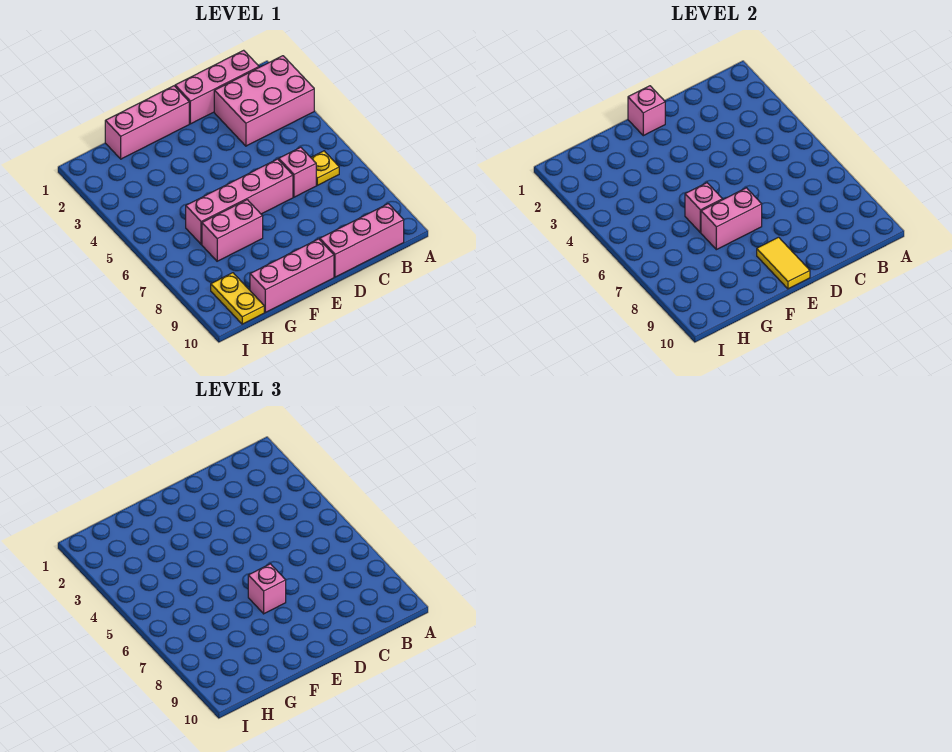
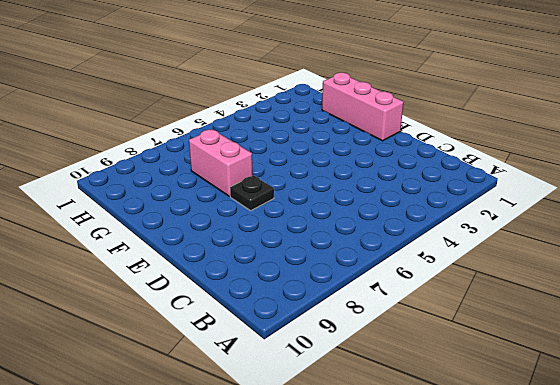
black 1x1 plate [230,176,274,211] -> none
none -> pink 2x3 brick [214,56,314,146]
none -> pink 1x3 brick [175,50,259,124]
none -> yellow 1x1 plate [311,151,339,185]

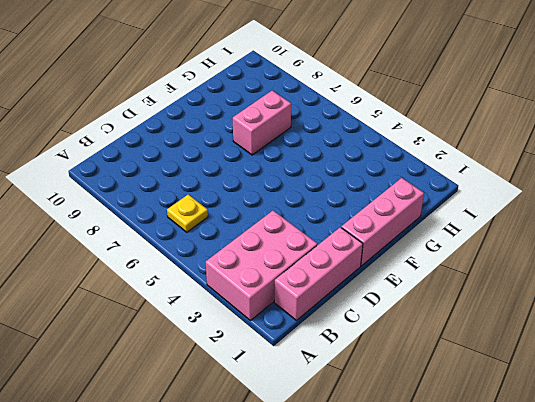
none -> pink 1x3 brick [320,204,404,277]
none -> pink 1x1 brick [279,147,316,197]
none -> pink 1x4 brick [186,159,293,244]

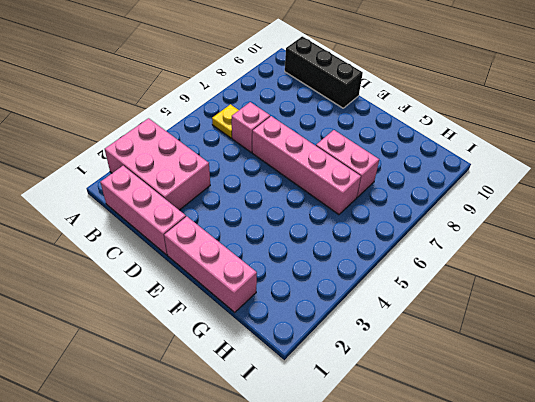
black 1x3 brick [285,36,363,108] -> pink 1x3 brick [320,204,404,277]
none -> pink 1x3 brick [250,239,334,312]
none -> yellow 1x2 plate [211,273,264,324]
none -> pink 1x1 brick [628,86,665,136]

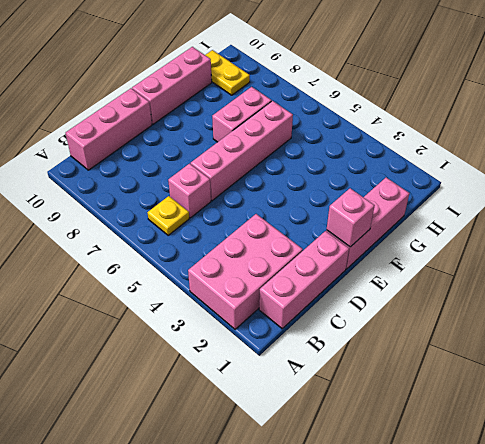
none -> pink 1x2 brick [701,188,762,250]
none -> yellow 1x2 tile [757,237,810,289]
none -> pink 1x1 brick [685,183,722,233]

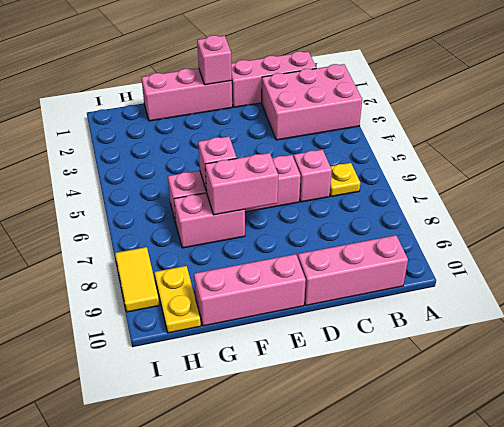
yellow 1x2 tile [115,247,159,312] -> yellow 1x2 tile moved to [757,237,810,289]
none -> pink 1x1 brick [248,564,286,614]

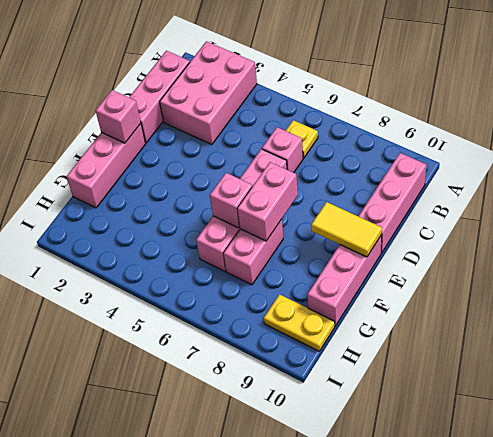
none -> pink 1x1 brick [248,564,286,614]

